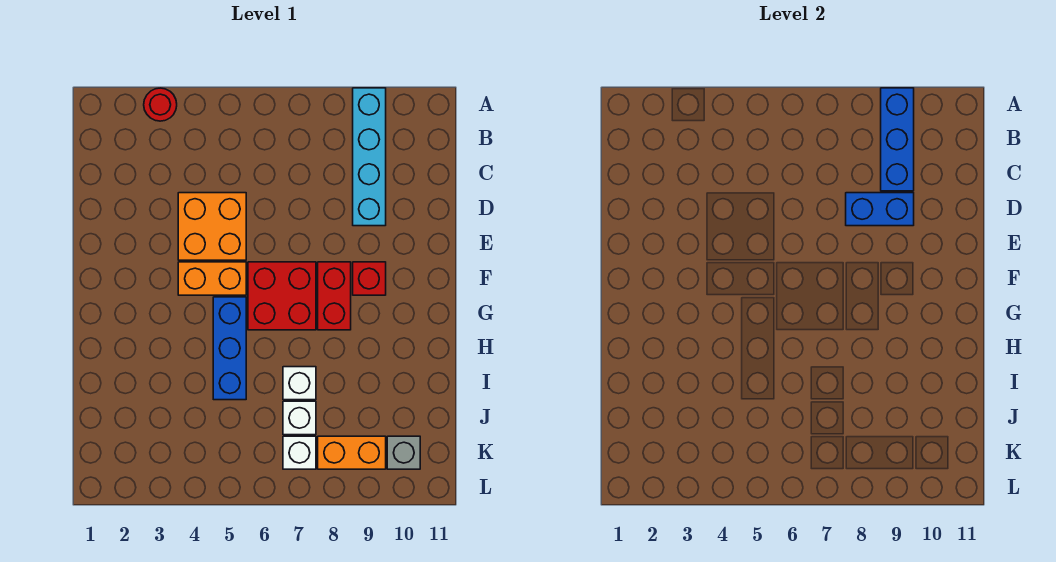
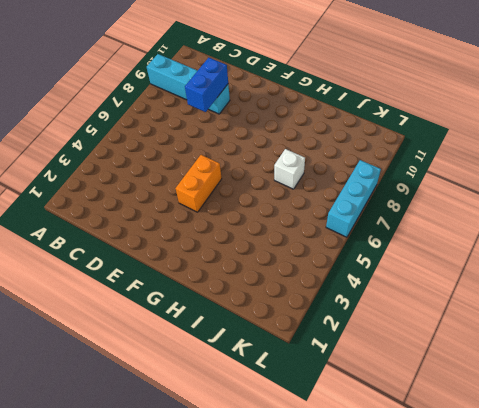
cyan 1x3 brick [326,160,381,237] -> none
none -> red 1x1 round brick [144,88,177,121]
none -> orange 2x2 brick [178,193,246,260]
none -> red 2x2 brick [248,262,316,330]

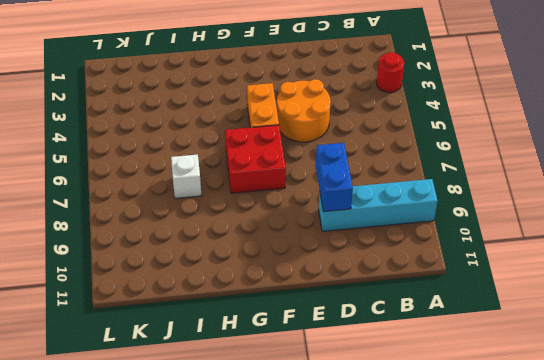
orange 2x2 round brick [277,79,331,142] -> orange 2x2 brick [178,193,246,260]
none -> red 1x2 brick [318,262,351,330]
none -> red 1x1 brick [353,262,386,295]
none -> blue 1x3 brick [213,297,246,400]

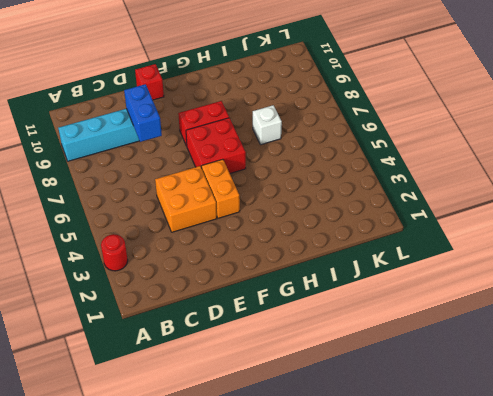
red 1x1 brick [135,64,164,100] -> red 1x1 brick moved to [353,262,386,295]
none -> blue 1x3 brick [213,297,246,400]
none -> white 1x1 brick [283,401,316,435]
none -> white 1x1 brick [283,436,316,469]

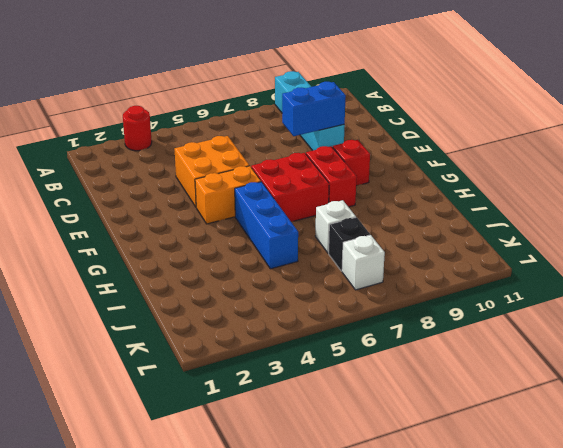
black 1x1 brick [329,217,370,271] -> white 1x1 brick [283,401,316,435]
none -> orange 1x2 brick [318,436,386,469]
none -> grey 1x1 brick [387,436,420,469]
none -> blue 1x3 brick [881,88,914,191]

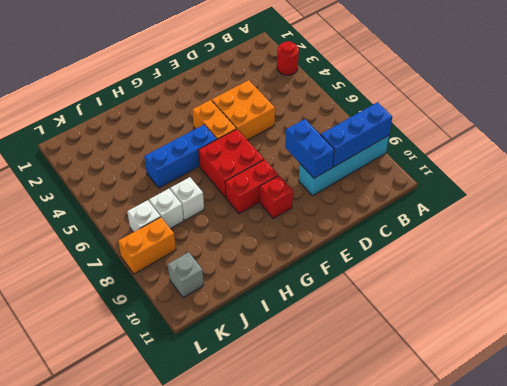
orange 1x2 brick [118,217,176,274] -> orange 1x2 brick turned to [318,436,386,469]

